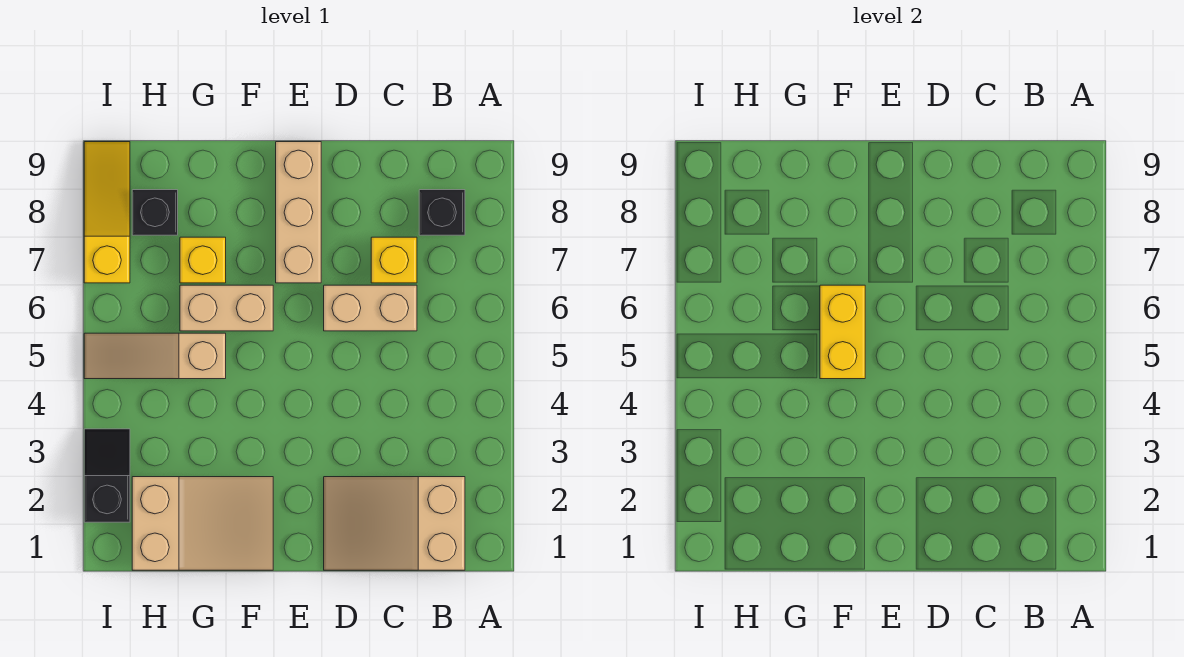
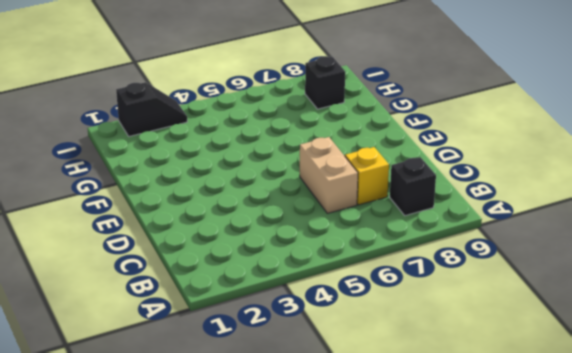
none -> tan 2x3 slope [324,477,465,570]
none -> tan 1x3 brick [276,142,321,283]
none -> tan 2x3 slope [132,477,273,570]

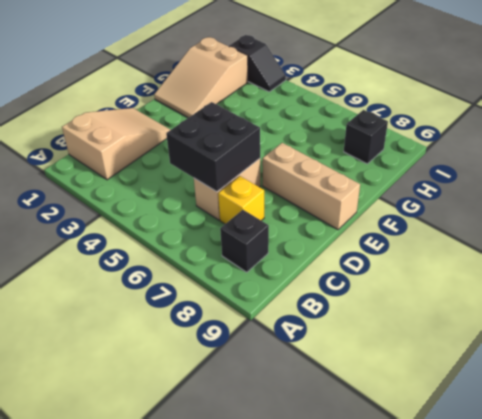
black 2x2 brick [166,102,260,192] -> none
none -> tan 1x2 brick [180,285,273,331]
none -> tan 1x3 slope [84,333,226,379]
none -> yellow 1x1 brick [180,237,226,283]

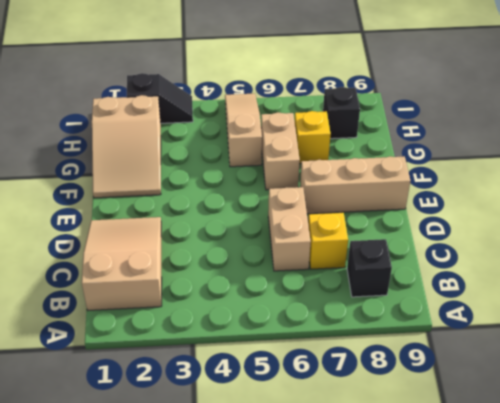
none -> yellow 1x3 slope [84,142,130,283]
none -> yellow 1x2 brick [820,285,865,379]

